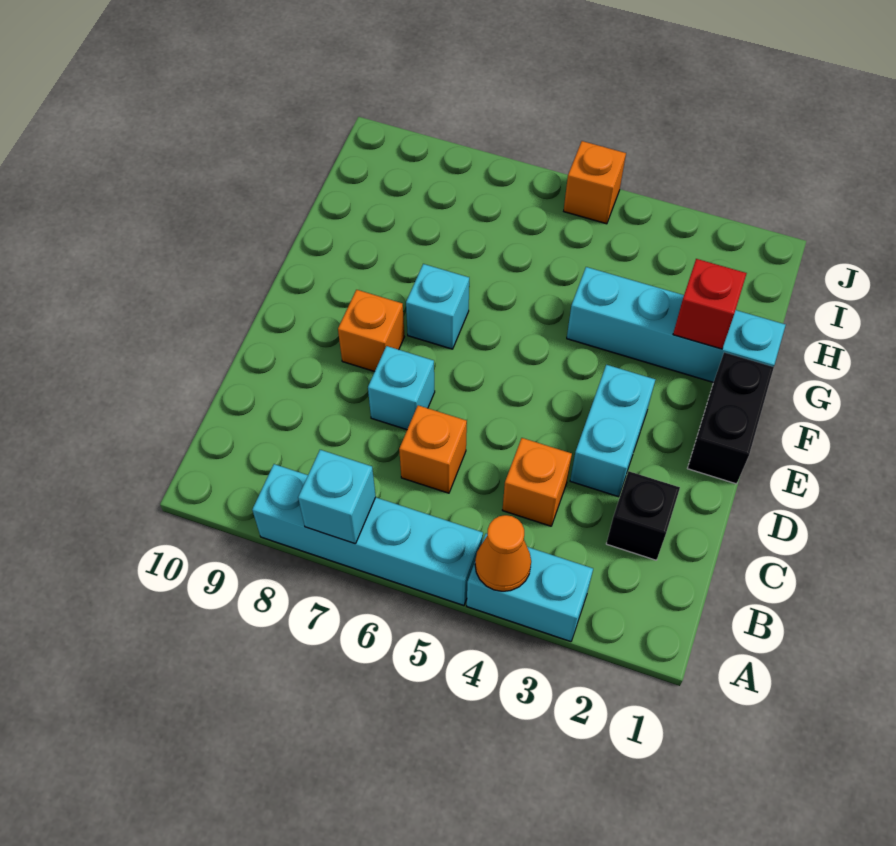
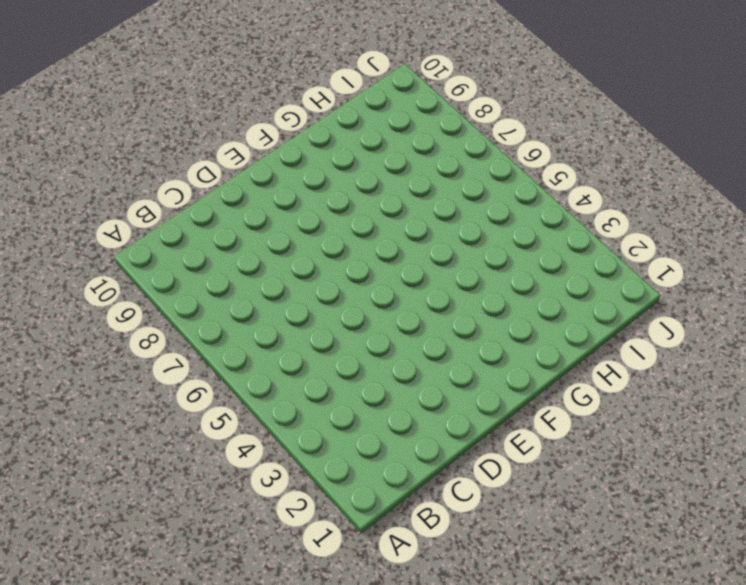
none -> cyan 1x2 brick [467,534,593,642]
none -> cyan 1x4 brick [252,464,483,605]
none -> black 1x1 brick [606,471,680,560]

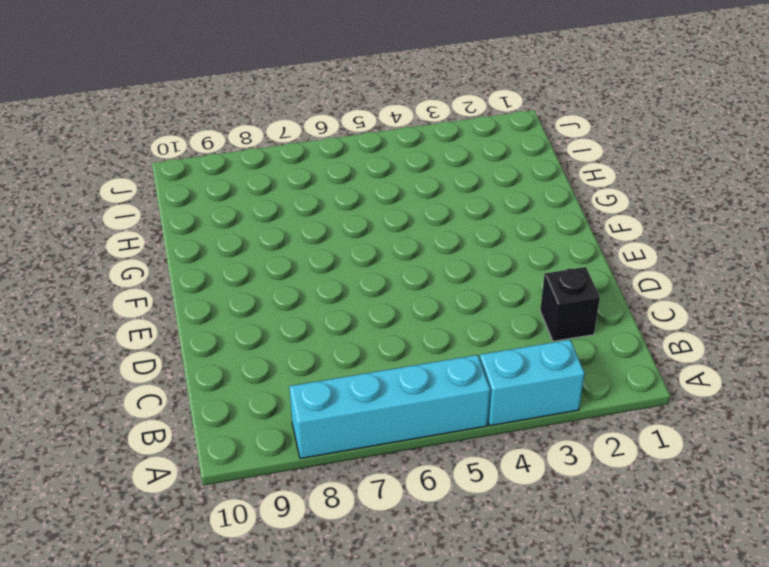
none -> orange 1x1 brick [503,438,572,526]
none -> orange 1x1 brick [399,405,467,493]
none -> cyan 1x2 brick [570,365,655,497]

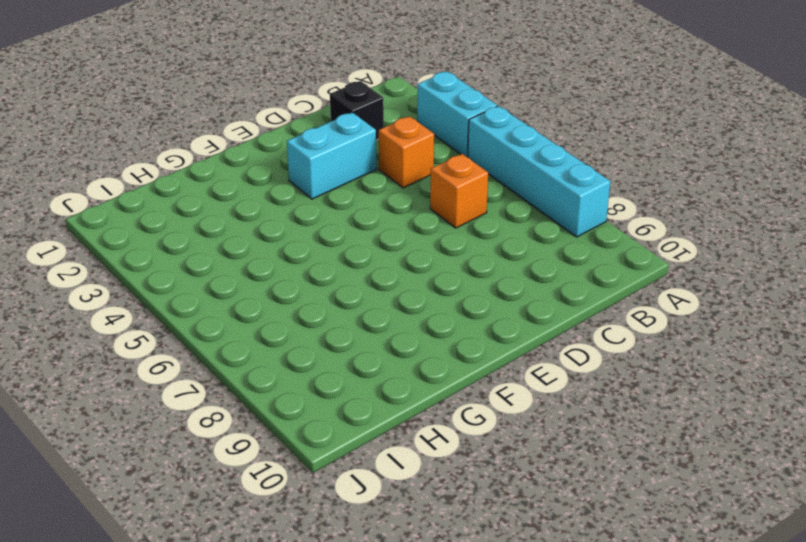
none -> cyan 1x1 brick [368,346,435,430]
none -> black 1x2 brick [687,352,774,484]
none -> orange 1x1 brick [338,290,404,372]

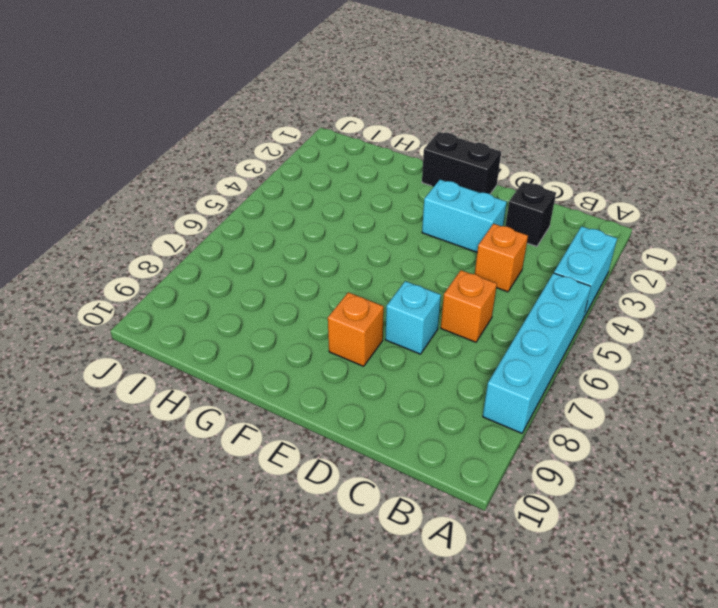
none -> cyan 1x1 brick [406,264,469,349]
none -> cyan 1x4 brick [567,267,786,382]
none -> orange 1x1 brick [564,141,626,224]

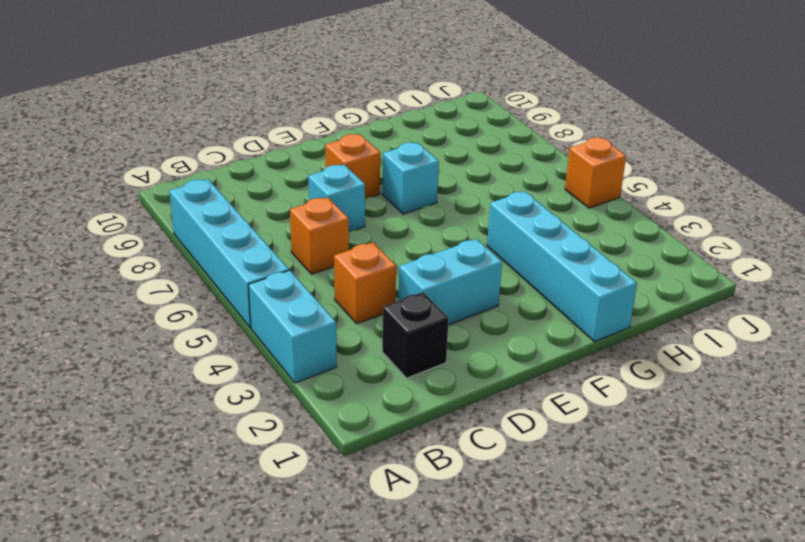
none -> black 1x2 brick [687,352,774,484]
none -> orange 1x1 cone [475,515,531,591]
none -> cyan 1x1 brick [298,450,376,544]

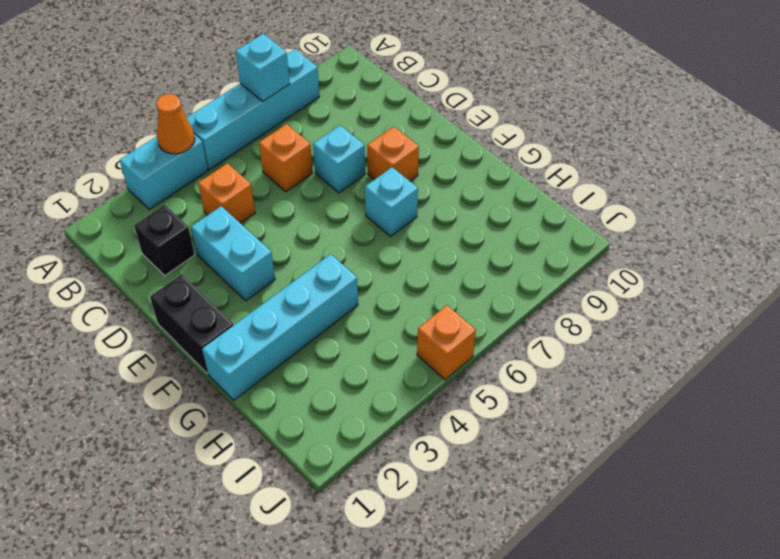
none -> red 1x1 brick [673,259,747,349]

